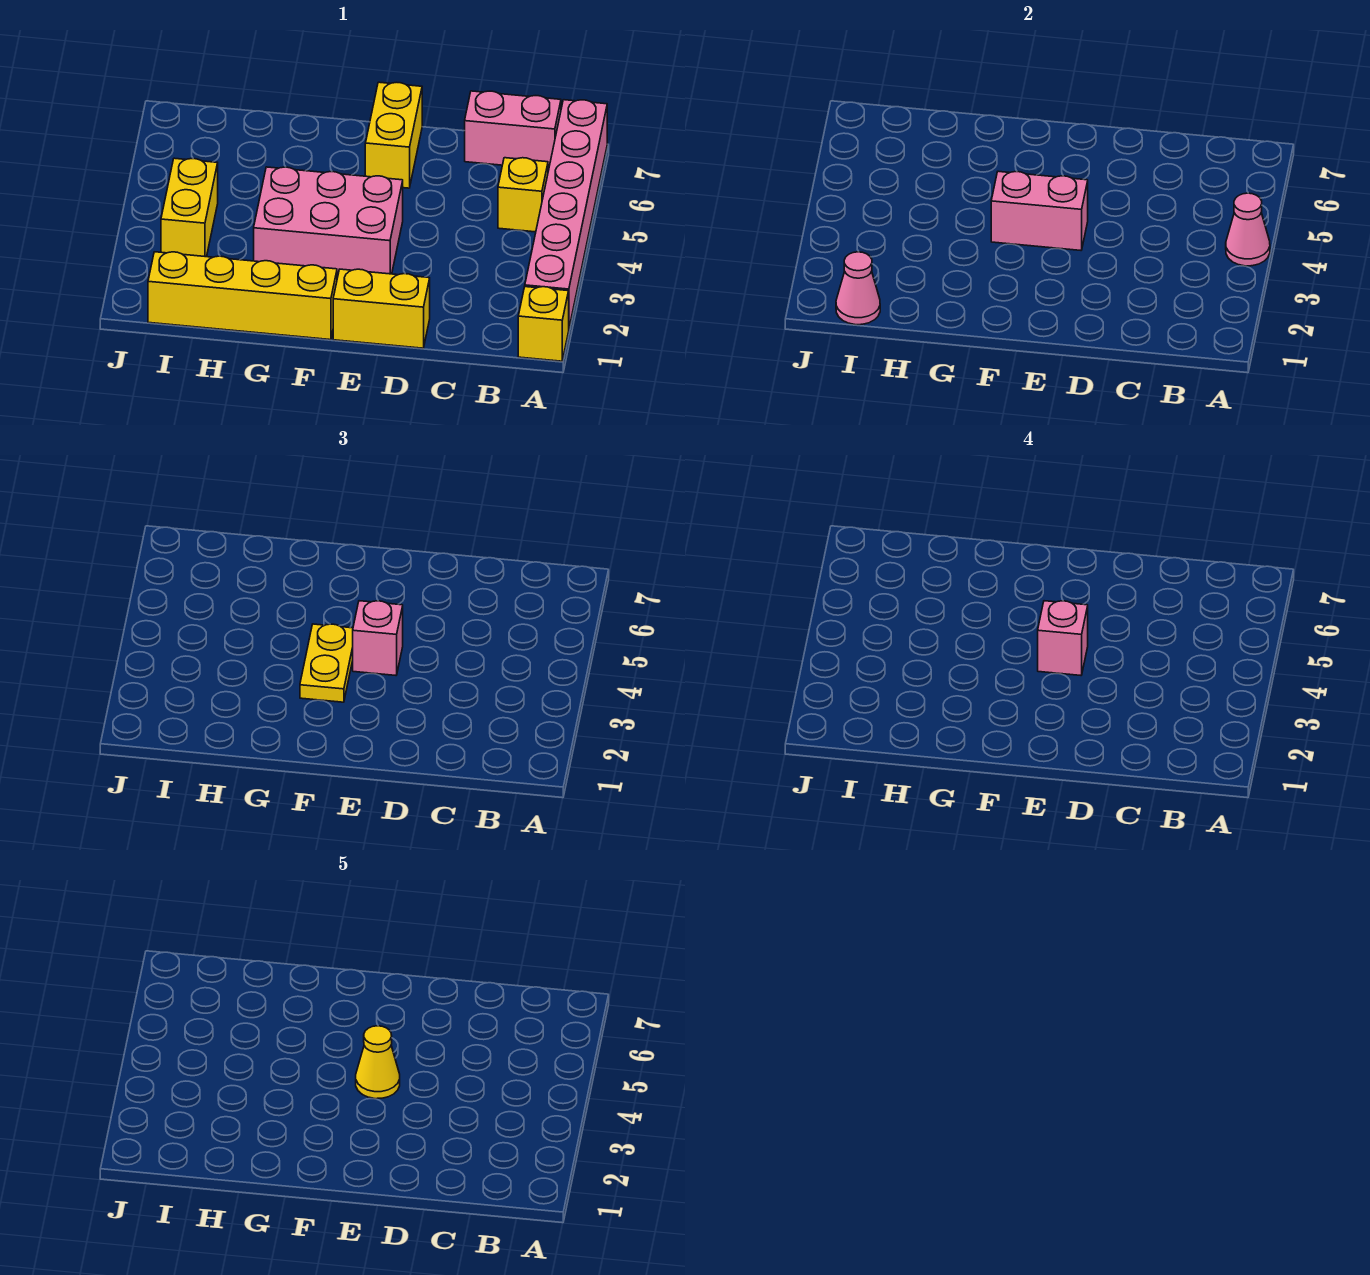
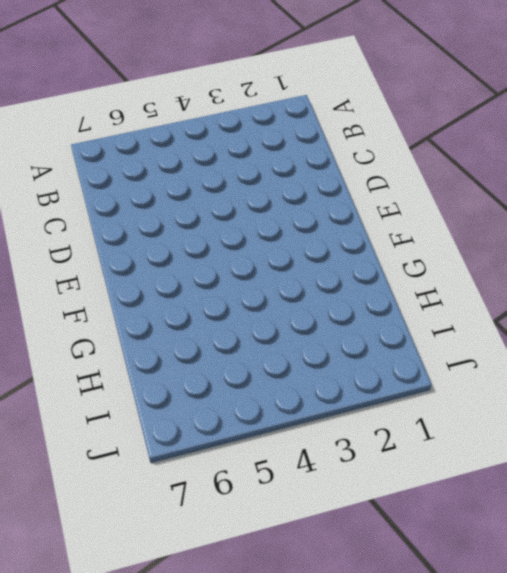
none -> yellow 1x1 brick [518,287,569,361]
none -> pink 1x6 brick [525,100,607,327]
none -> yellow 1x1 brick [498,158,548,232]

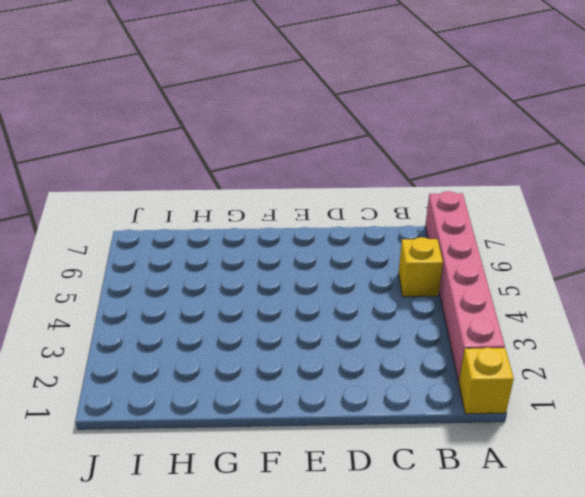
none -> pink 1x2 brick [465,91,561,170]
none -> yellow 1x2 brick [333,269,430,348]
none -> pink 2x3 brick [254,167,403,277]

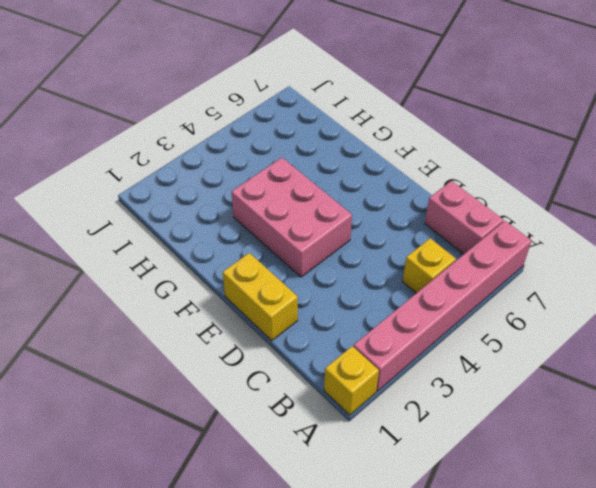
none -> yellow 1x2 brick [365,82,422,188]
none -> yellow 1x4 brick [148,252,337,340]
none -> yellow 1x2 brick [161,158,218,257]

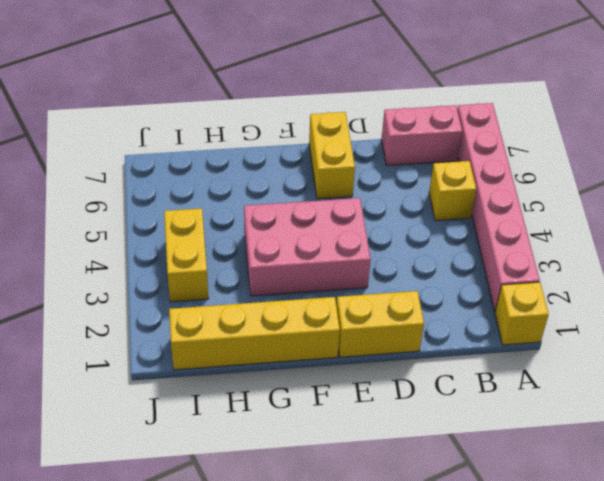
none -> pink 1x1 cone [1226,193,1270,266]
none -> pink 1x2 brick [991,171,1088,250]
none -> pink 1x1 cone [836,252,880,325]

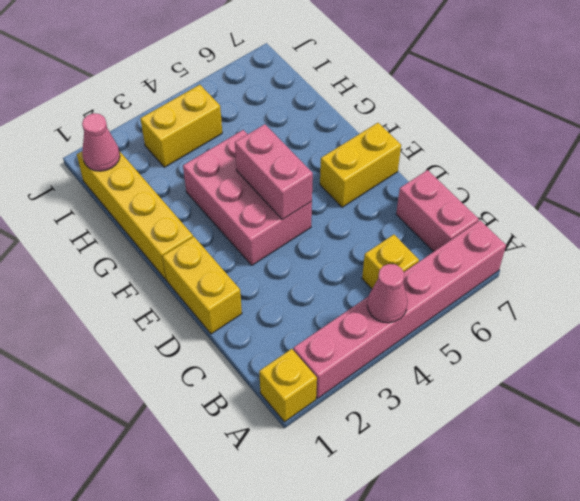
none -> pink 1x1 brick [353,601,403,675]
none -> yellow 1x2 plate [300,624,353,702]
none -> pink 1x1 brick [1038,601,1088,675]

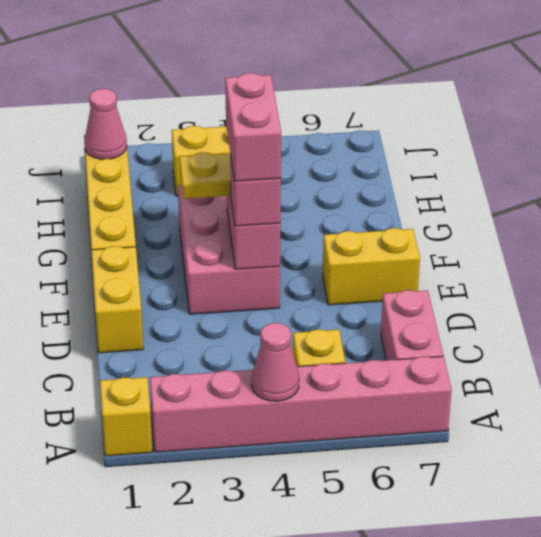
pink 1x2 brick [225,73,281,181] -> pink 1x1 brick [1038,601,1088,675]
none -> yellow 1x1 cone [356,1026,400,1099]

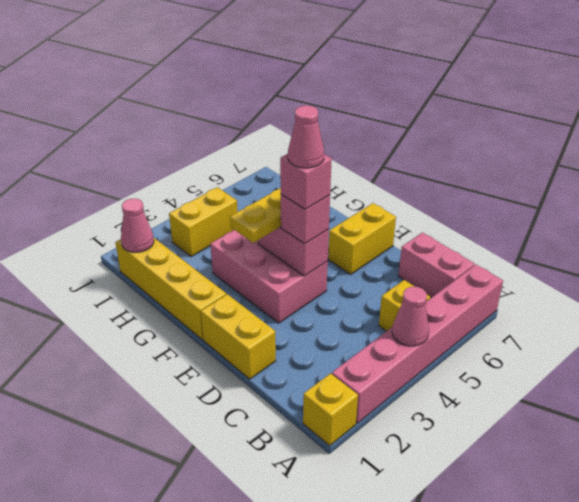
pink 1x1 cone [288,106,324,168] -> yellow 1x1 cone [356,1026,400,1099]

